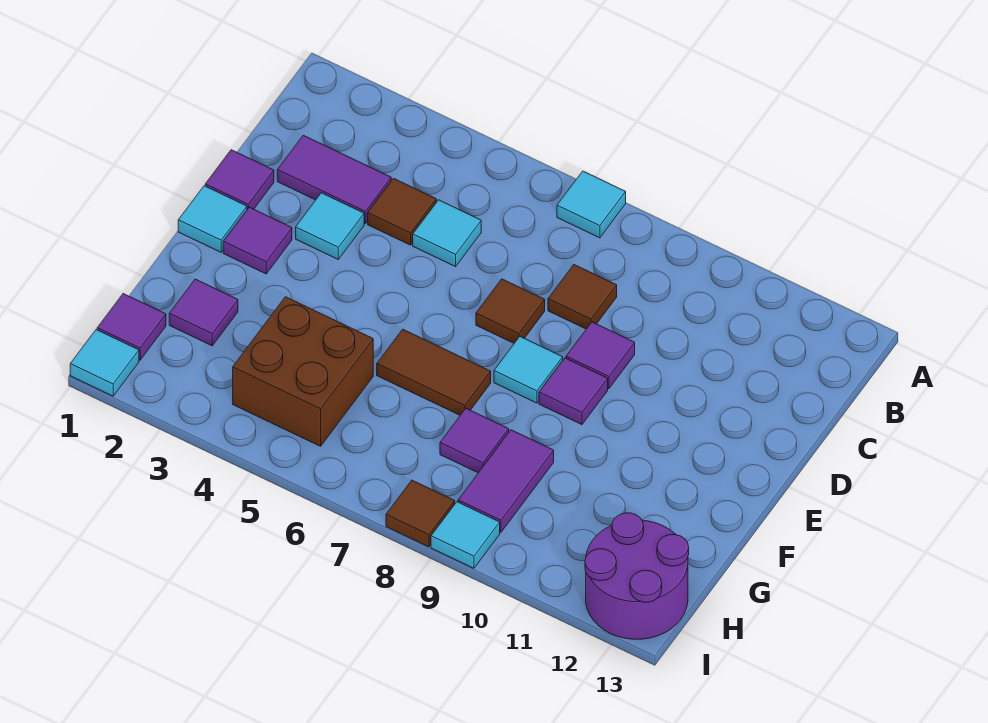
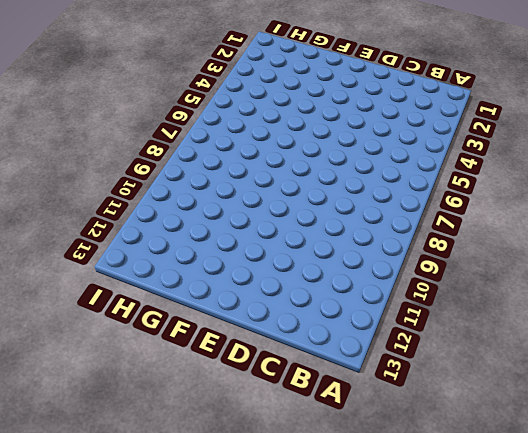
none -> cyan 1x1 tile [557,171,626,238]
none -> purple 1x2 tile [277,135,391,223]
none -> brown 1x1 tile [368,179,436,245]

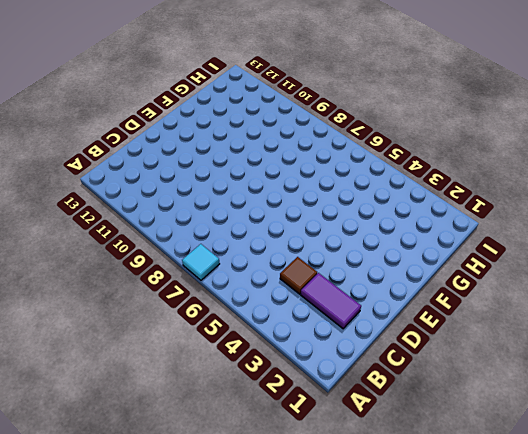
none -> cyan 1x1 tile [413,200,481,267]
none -> brown 1x1 tile [548,265,617,329]
none -> purple 1x1 tile [205,150,274,209]

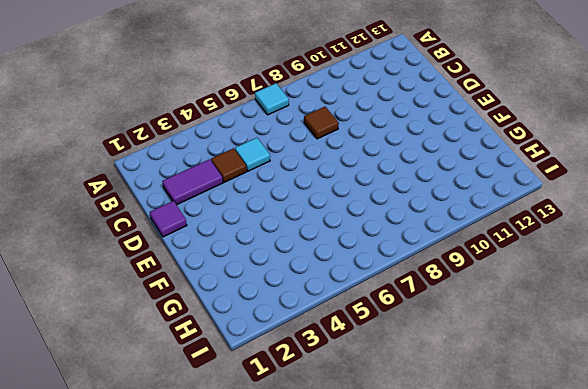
none -> cyan 1x1 tile [296,193,364,259]
none -> brown 1x1 tile [476,279,545,343]
none -> purple 1x1 tile [566,322,635,389]

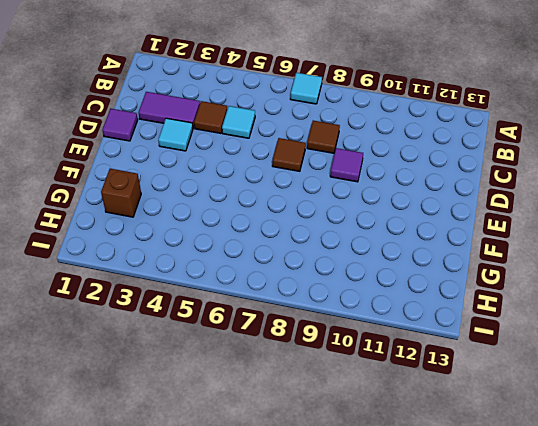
brown 1x1 brick [101,169,141,217] -> purple 1x1 tile [169,279,238,346]
none -> cyan 1x1 tile [178,186,247,252]
none -> purple 1x1 tile [223,207,292,274]
none -> cyan 1x1 tile [494,337,563,403]

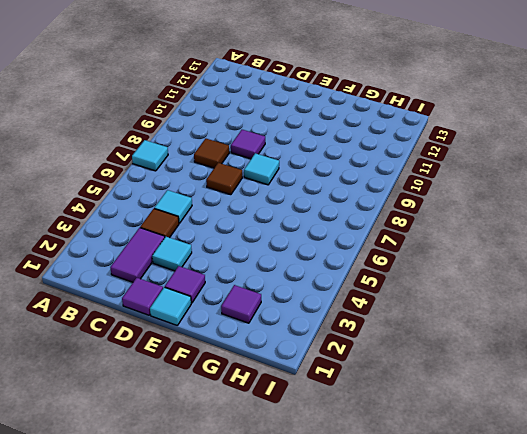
none -> purple 1x1 tile [539,358,608,425]
none -> brown 1x2 tile [377,329,491,415]
none -> brown 2x2 brick [233,297,373,446]

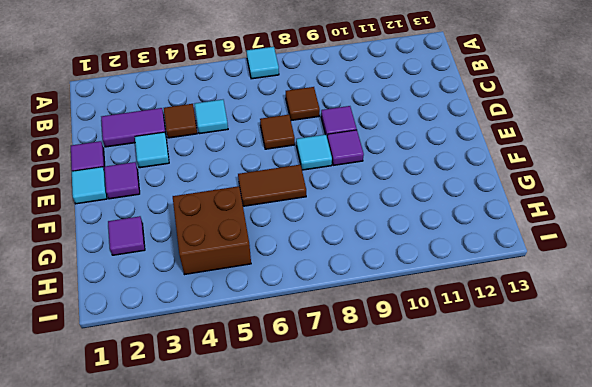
none -> purple 1x1 tile [440,409,509,473]
none -> purple 1x2 tile [458,430,554,532]
none -> purple 1x1 tile [97,294,166,360]

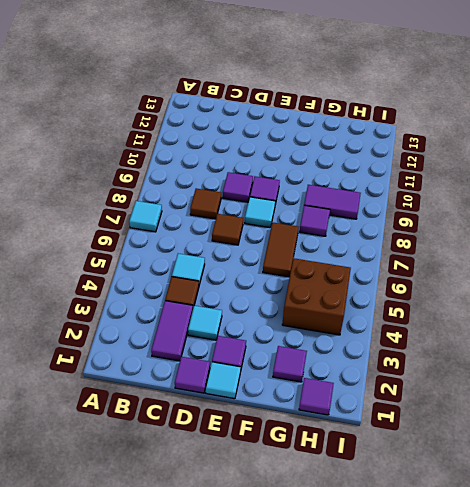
none -> purple 2x2 round brick [585,513,689,639]
none -> cyan 1x1 tile [70,330,139,396]
none -> brown 1x1 tile [386,480,455,547]

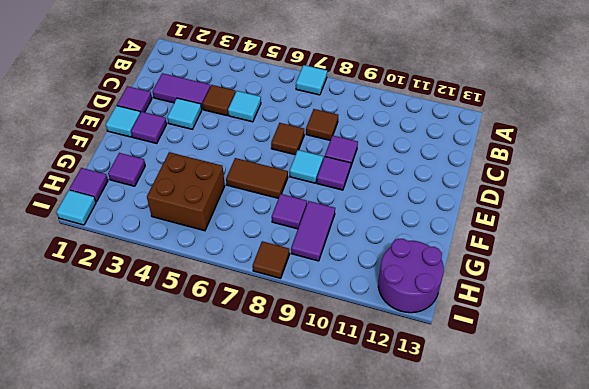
none -> cyan 1x1 tile [431,502,500,568]

